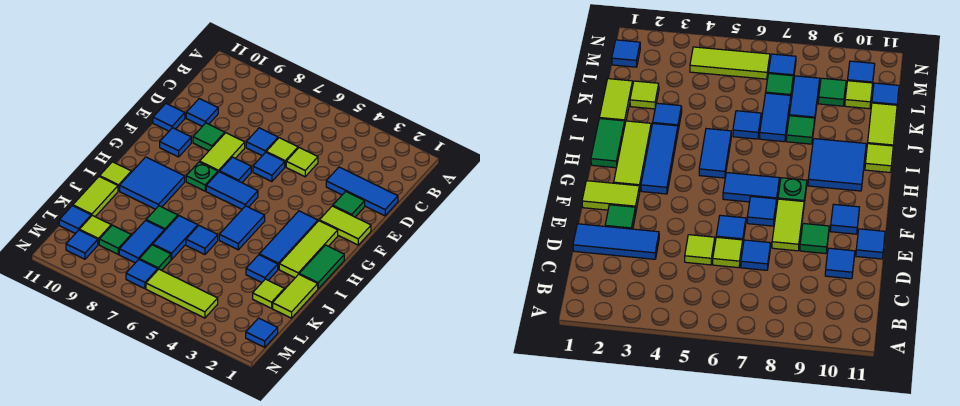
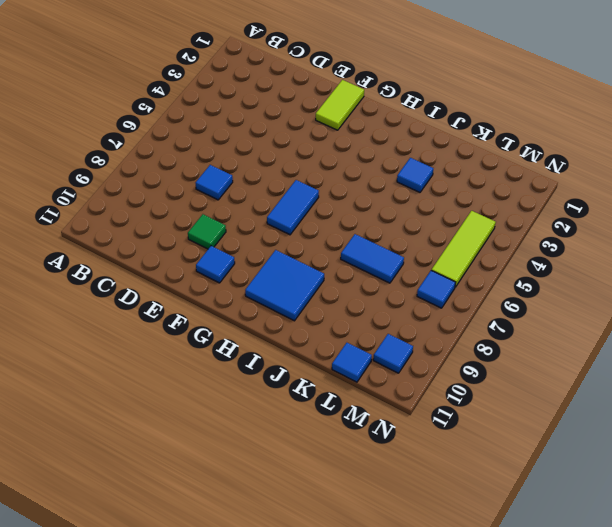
none -> blue 1x3 tile [326,167,398,216]
none -> lime 1x1 tile [286,148,318,177]
none -> lime 1x1 tile [266,138,298,167]
none -> blue 1x1 tile [186,99,218,126]

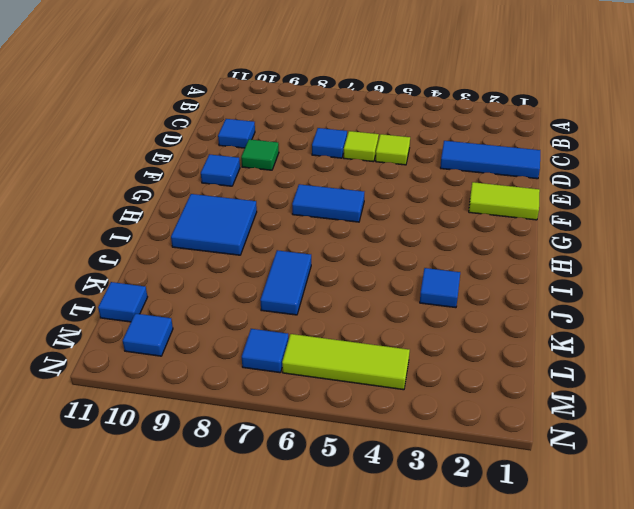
none -> green 1x1 tile [333,191,365,217]
none -> blue 1x1 tile [253,152,285,182]
none -> lime 1x2 tile [200,133,245,172]
none -> blue 1x1 tile [153,104,185,131]

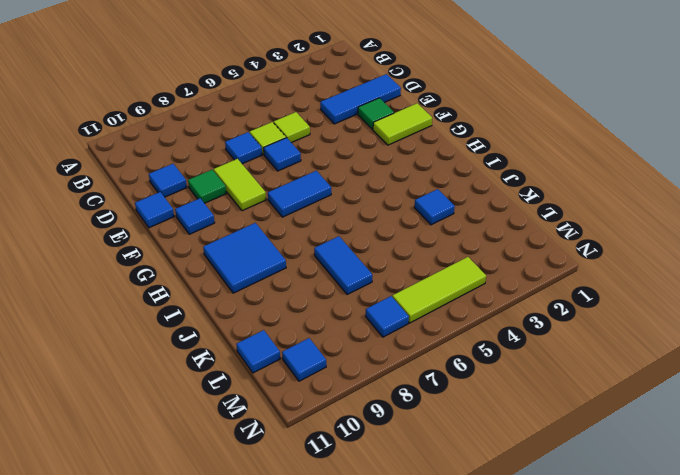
none -> blue 1x1 tile [220,157,251,183]
none -> lime 1x3 tile [279,221,338,278]
none -> blue 1x3 tile [259,211,318,269]
none -> green 1x1 plate [186,162,218,191]

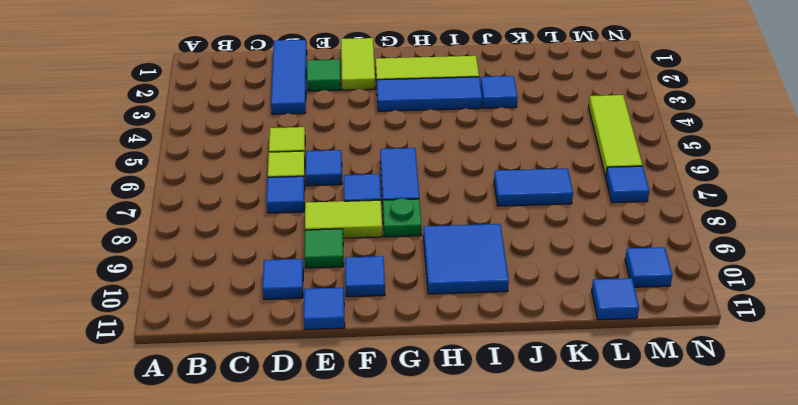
none -> green 1x2 tile [299,245,344,289]
none -> blue 1x2 tile [219,206,265,250]
none -> lime 1x1 tile [100,162,131,191]
none -> lime 1x2 tile [273,274,318,318]

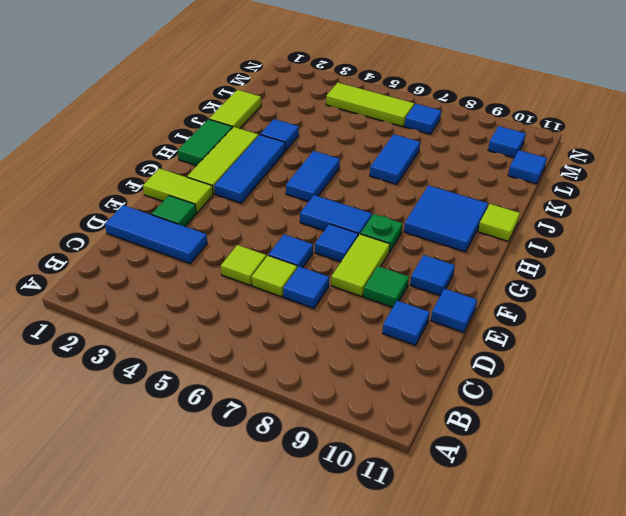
none -> blue 1x1 tile [186,226,218,255]
none -> green 1x1 tile [146,206,178,230]
none -> lime 1x2 tile [73,176,118,217]
none -> lime 1x1 tile [253,279,284,308]

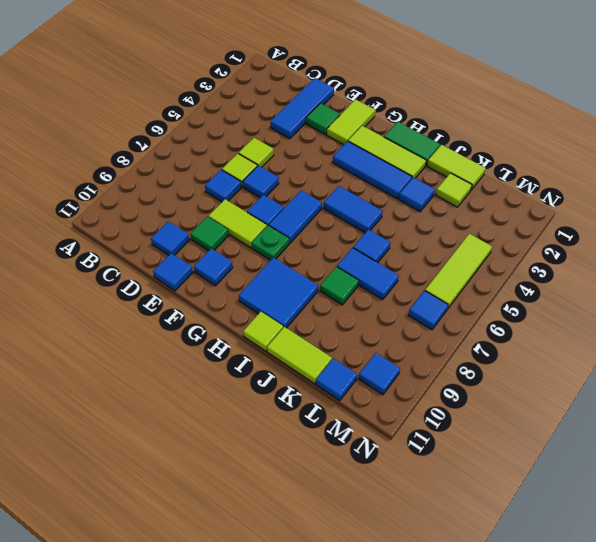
none -> blue 1x2 tile [119,220,165,263]
none -> green 1x1 tile [139,245,171,270]
none -> green 1x1 tile [99,225,131,254]
none -> lime 1x1 tile [79,215,111,245]

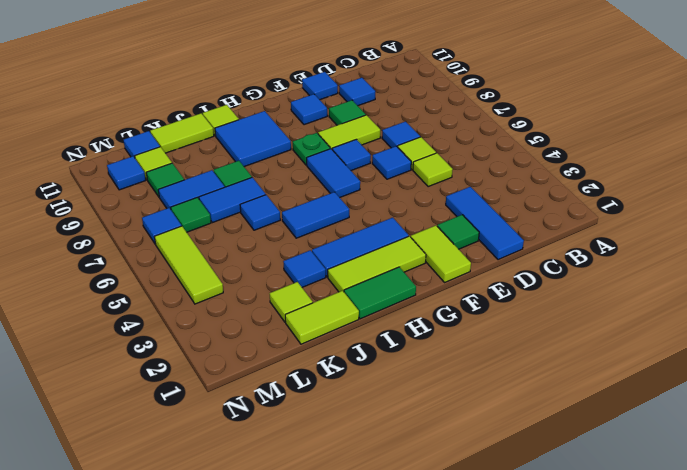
none -> blue 1x1 tile [246,318,278,347]

